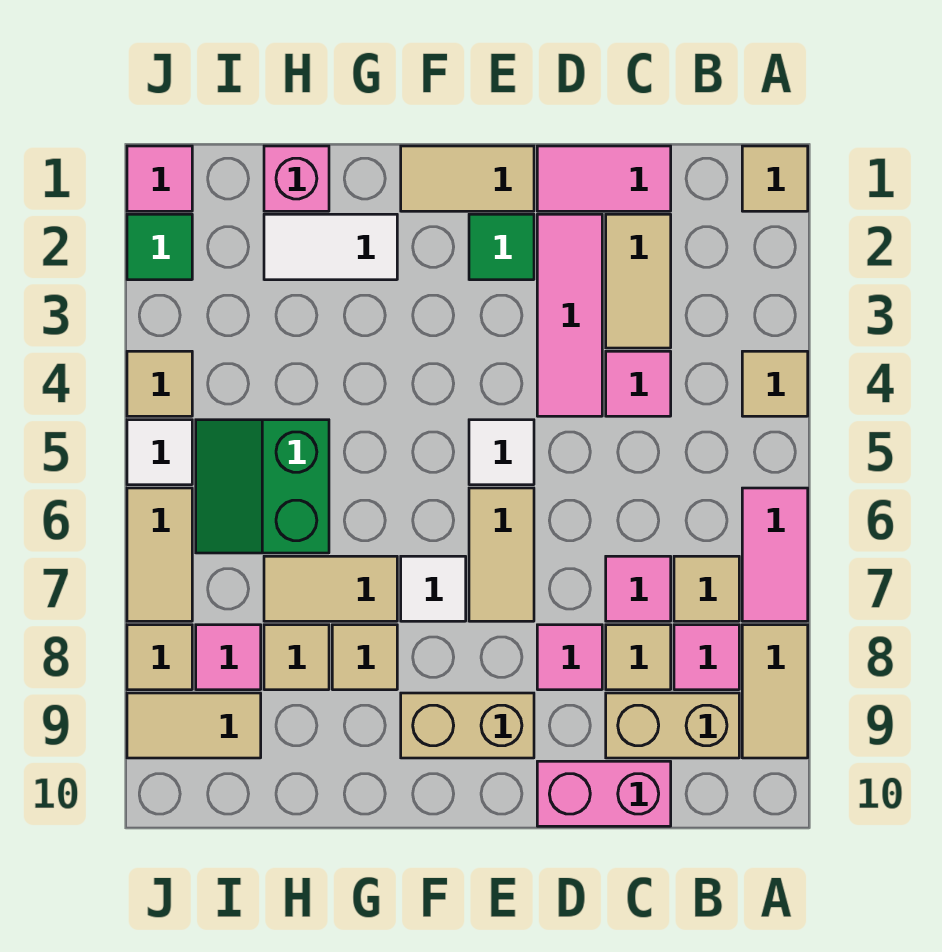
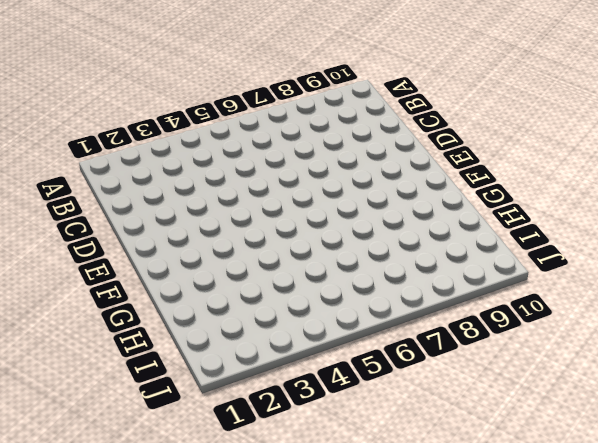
none -> tan 1x1 tile [742,146,808,211]
none -> tan 1x1 tile [742,351,808,416]
none -> pink 1x2 tile [742,488,808,621]
none -> tan 1x2 tile [742,625,808,758]

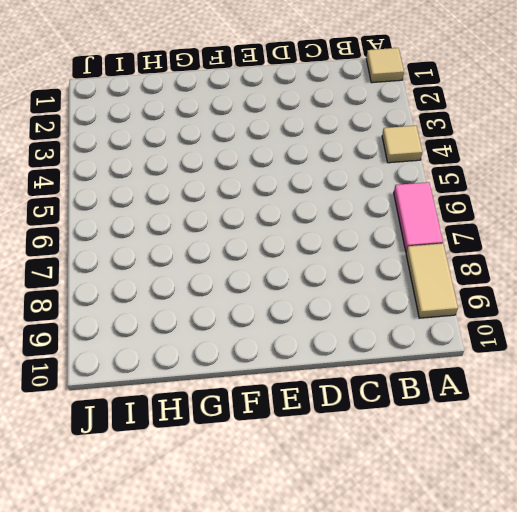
none -> tan 1x1 tile [674,556,739,621]
none -> pink 1x1 tile [674,625,739,690]
none -> tan 1x2 brick [606,693,739,758]
none -> pink 1x2 tile [537,146,671,211]

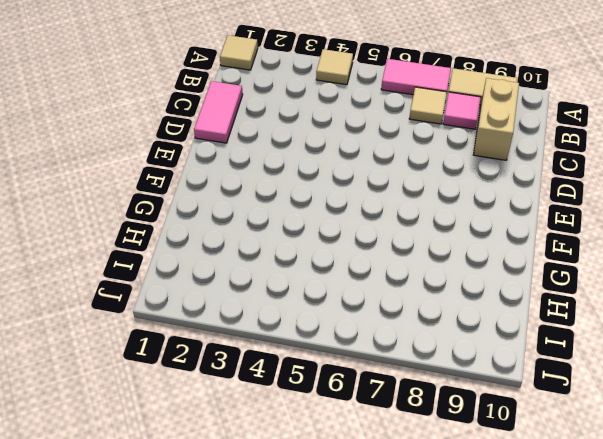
none -> tan 1x2 tile [606,214,671,348]
none -> pink 1x1 tile [606,351,671,416]
none -> pink 1x1 tile [606,556,671,621]
none -> tan 1x1 tile [606,625,671,690]

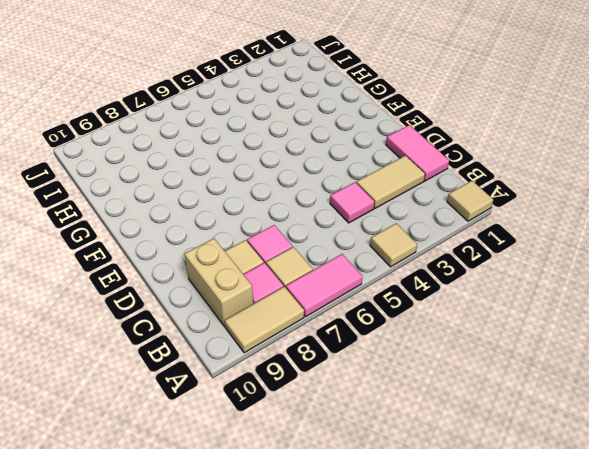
none -> pink 1x2 brick [537,761,671,826]
none -> pink 1x3 tile [537,214,602,416]
none -> pink 1x1 tile [537,625,602,690]
none -> tan 1x2 tile [401,146,534,211]

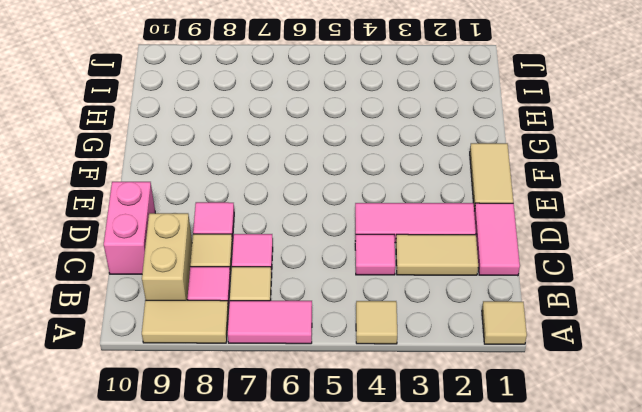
none -> green 1x1 tile [469,214,534,280]
none -> white 1x1 tile [469,420,534,485]
none -> tan 1x2 tile [469,488,534,621]
none -> tan 1x2 brick [401,693,534,758]

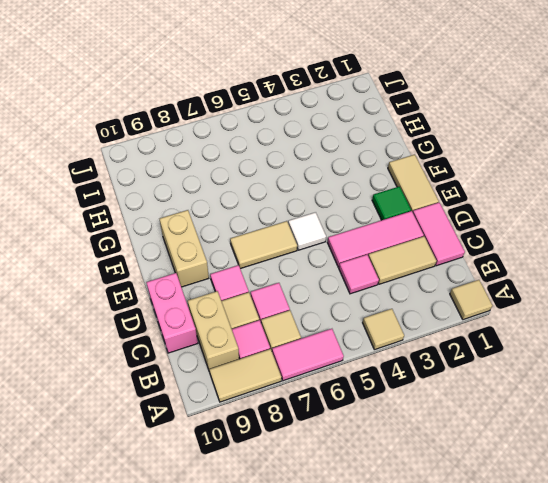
none -> white 1x1 tile [401,556,466,621]
none -> white 1x2 tile [264,214,397,280]
none -> tan 1x2 tile [264,556,397,621]
none -> tan 1x1 tile [332,625,397,690]

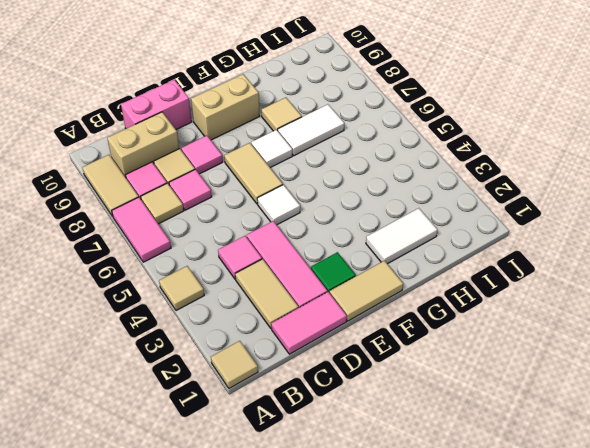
white 1x2 tile [278,104,344,156] -> tan 1x2 tile [264,556,397,621]
none -> pink 1x1 brick [264,146,329,211]
none -> green 2x2 slope [196,420,329,553]
none -> tan 1x1 tile [264,625,329,690]
none -> pink 1x1 tile [196,625,261,690]

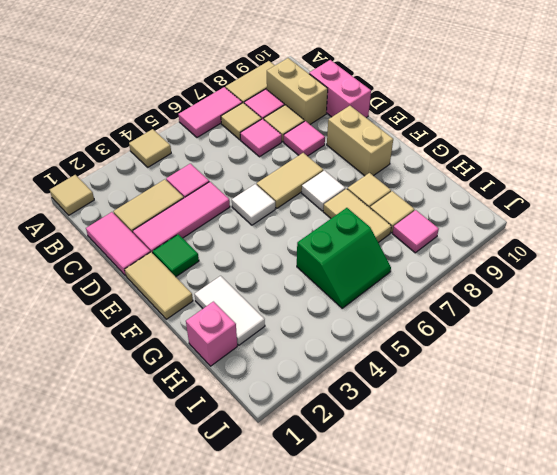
none -> tan 1x2 tile [127,693,261,758]
none -> pink 1x1 tile [127,146,192,211]
none -> green 1x1 tile [127,214,192,280]
none -> tan 1x1 tile [127,351,192,416]

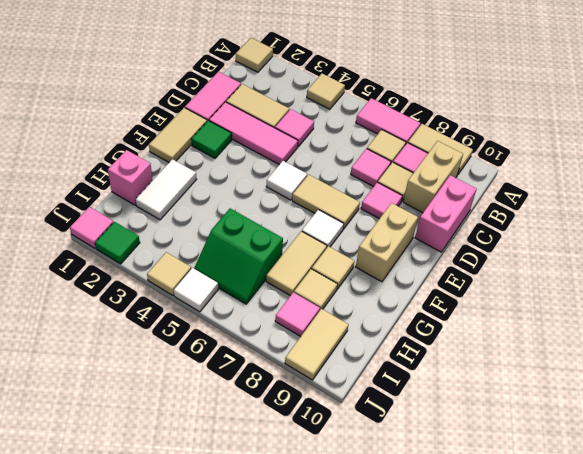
none -> tan 1x2 tile [127,488,192,621]
none -> tan 1x1 tile [127,625,192,690]

